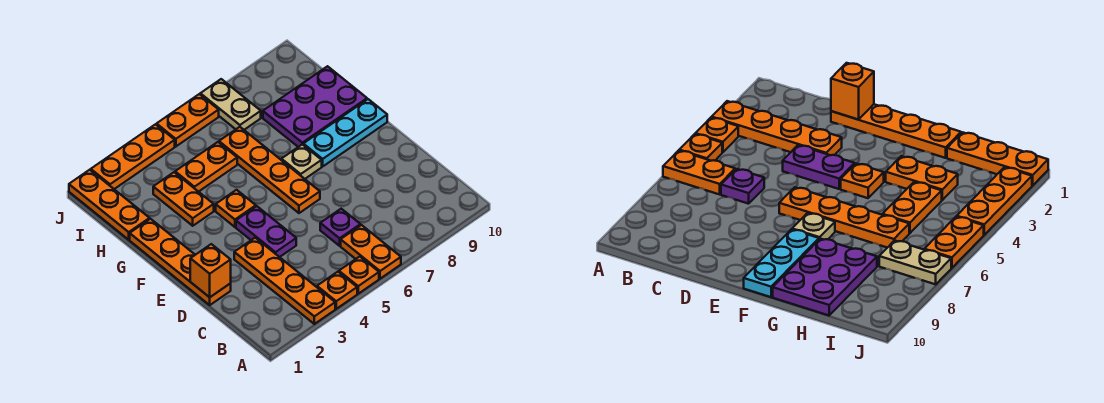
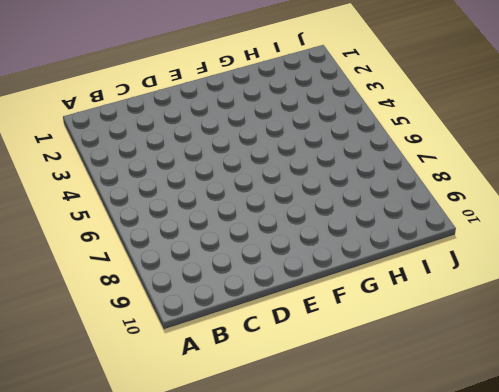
none -> orange 1x4 plate [234,238,335,324]
none -> orange 1x1 plate [317,272,357,309]
none -> orange 1x1 plate [339,257,379,294]

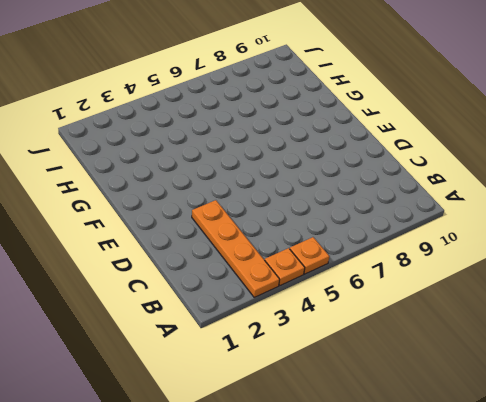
none -> orange 1x2 plate [341,225,401,279]
none -> purple 1x1 plate [320,209,360,246]
none -> orange 1x4 plate [130,219,231,305]

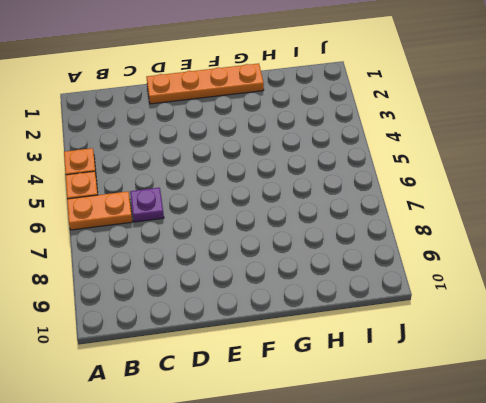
none -> orange 1x4 plate [234,238,335,324]
none -> purple 1x2 plate [236,206,296,257]
none -> orange 1x4 plate [219,127,320,213]

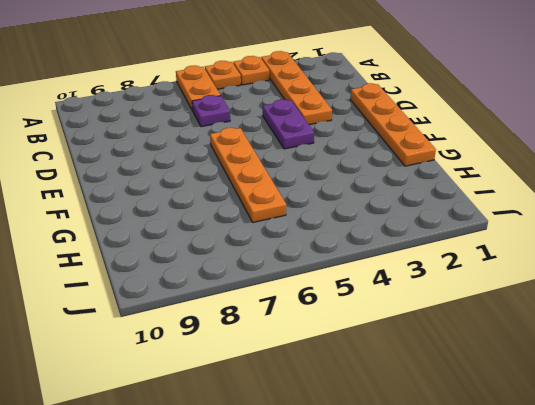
none -> orange 1x1 plate [216,190,256,227]
none -> tan 1x1 plate [281,144,322,179]
none -> cyan 1x3 plate [303,99,387,166]

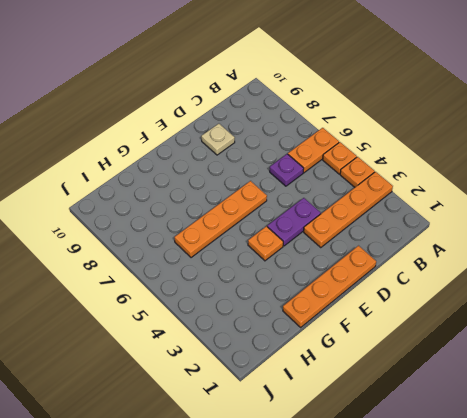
tan 1x1 plate [201,124,235,155] -> tan 1x1 plate moved to [281,144,322,179]
none -> cyan 1x3 plate [303,99,387,166]
none -> orange 1x2 plate [153,172,214,226]
none -> purple 2x3 plate [263,66,367,147]

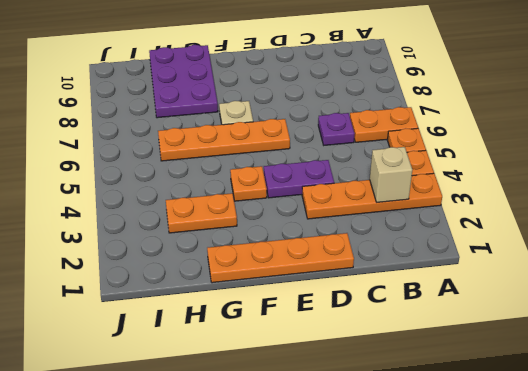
tan 1x1 brick [370,147,412,203] -> none
none -> cyan 1x3 plate [303,99,387,166]
none -> orange 1x3 plate [69,170,150,240]
none -> orange 1x2 plate [175,142,237,192]

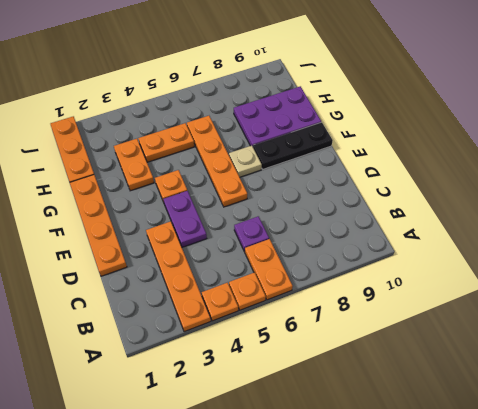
black 1x3 plate [253,122,333,169] -> cyan 1x3 plate [303,99,387,166]
none -> tan 1x2 plate [200,79,261,130]
none -> orange 1x3 plate [91,124,175,189]
none -> orange 1x2 plate [157,94,219,146]

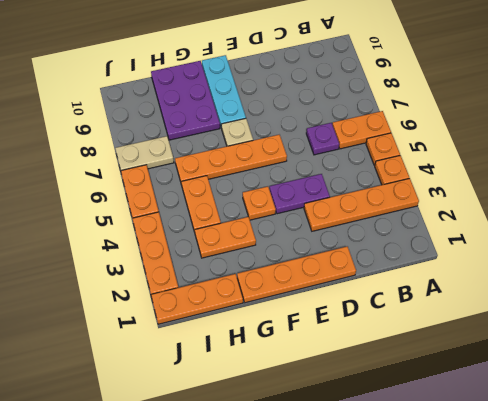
none -> orange 1x1 brick [190,244,231,297]

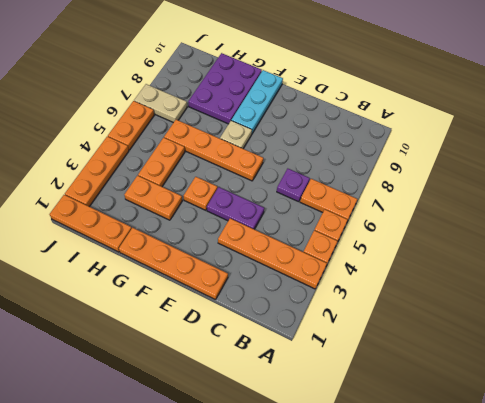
none -> orange 1x1 brick [190,244,231,297]

